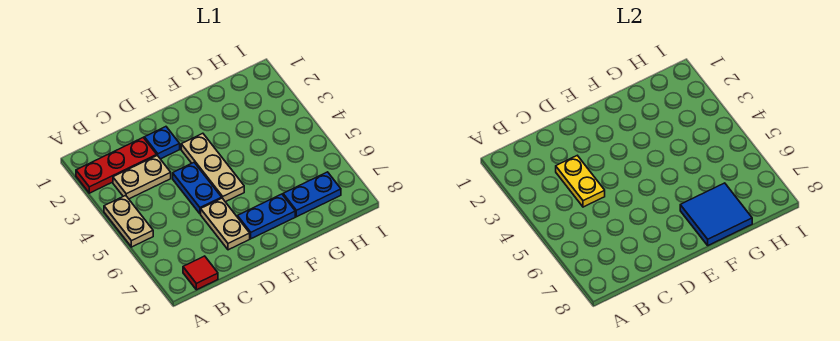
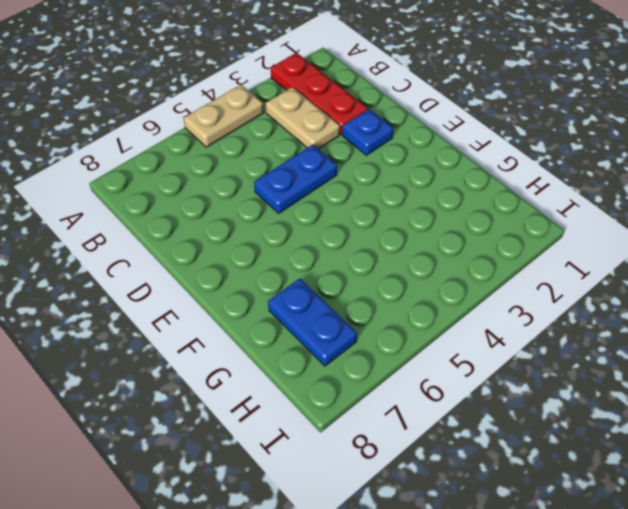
none -> red 1x1 tile [183,256,218,290]
none -> tan 1x2 plate [201,198,250,250]
none -> tan 1x3 plate [181,133,244,202]

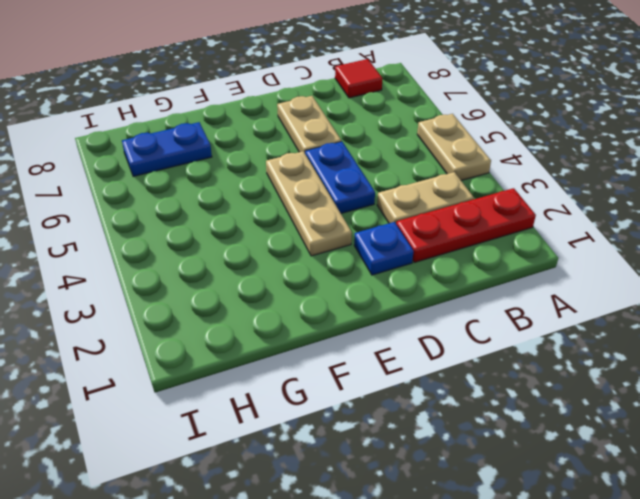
none -> blue 1x2 plate [237,194,295,239]
none -> yellow 1x2 plate [556,156,605,207]
none -> blue 2x2 tile [680,183,752,245]

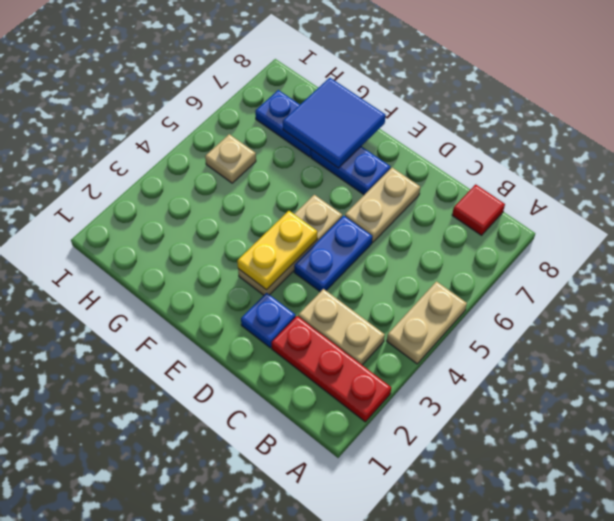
yellow 1x2 plate [237,211,317,290] -> yellow 1x2 plate moved to [556,156,605,207]
tan 1x1 plate [205,134,256,183] -> none

